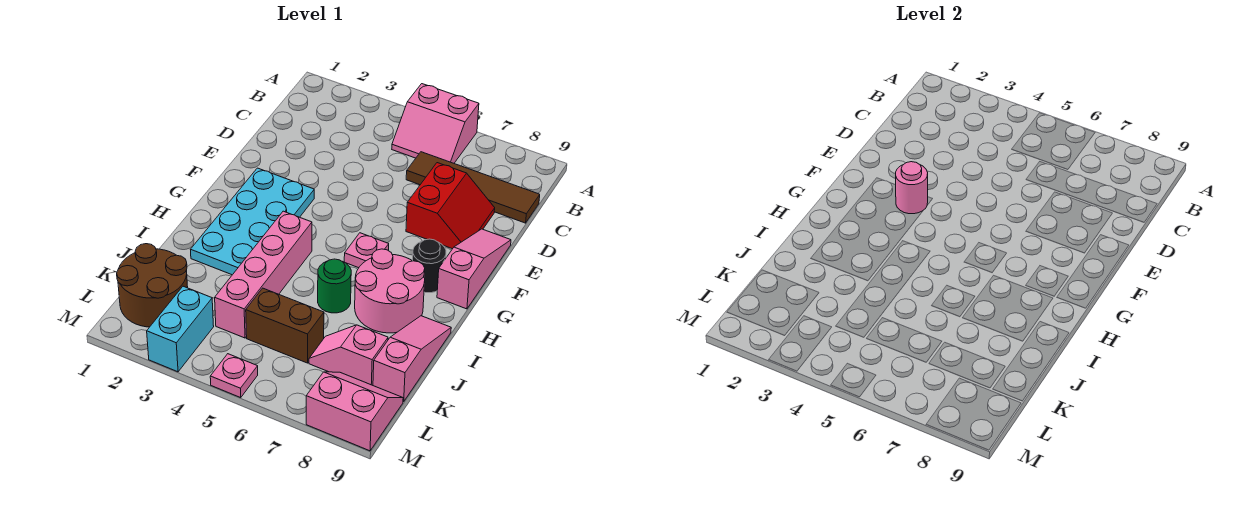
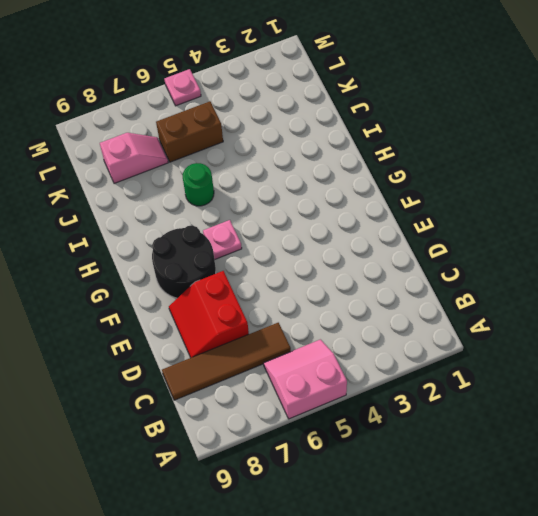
black 2x2 round brick [152,225,216,298] -> black 1x1 round brick [413,239,446,293]
none -> pink 1x3 slope [437,229,511,309]
none -> cyan 2x4 plate [190,168,314,275]
none -> pink 1x4 brick [215,211,312,338]

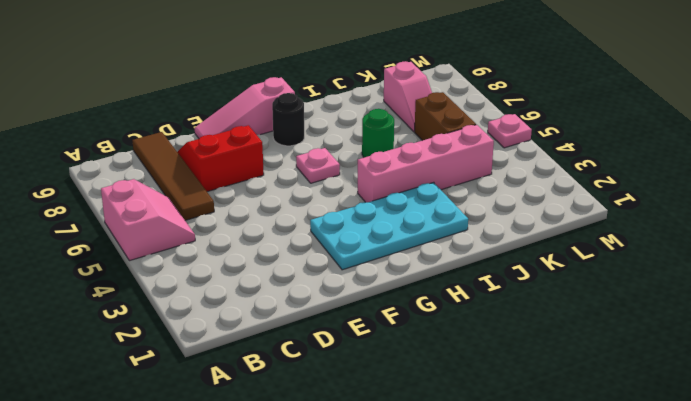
none -> pink 2x2 round brick [355,249,425,333]
none -> pink 1x3 slope [373,316,451,402]
none -> brown 2x2 round brick [117,244,188,327]

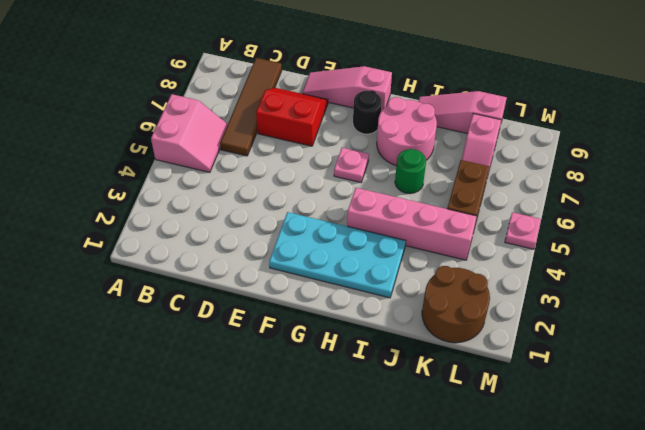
none -> cyan 1x2 brick [147,286,214,372]
none -> pink 2x2 slope [306,372,403,451]
none -> pink 1x1 round brick [896,162,928,214]

